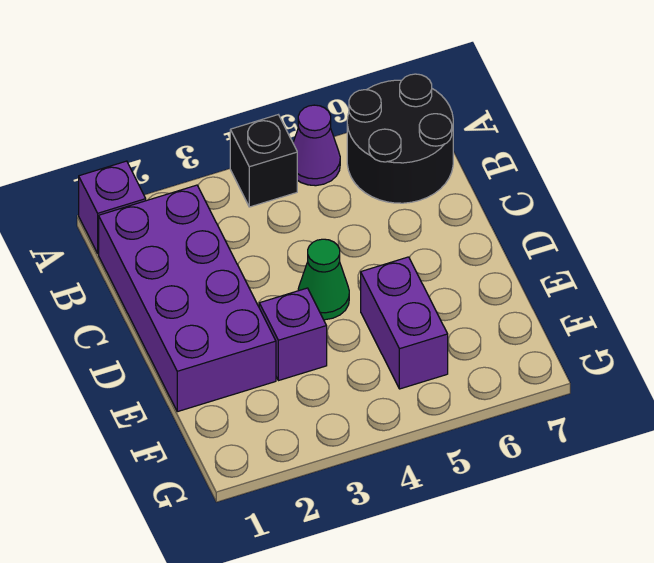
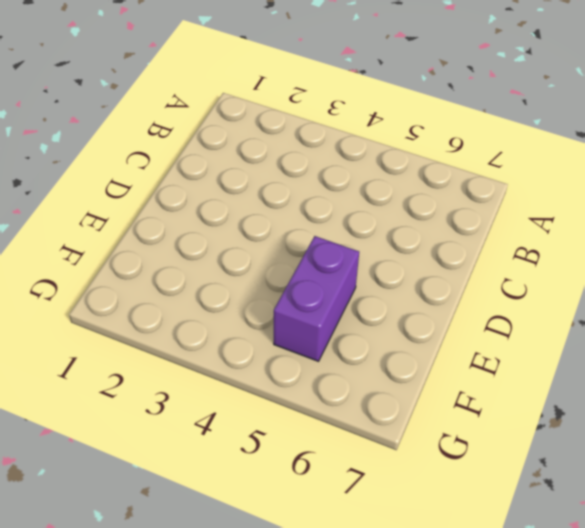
none -> purple 1x1 brick [79,161,146,254]
none -> black 1x1 brick [230,115,297,207]

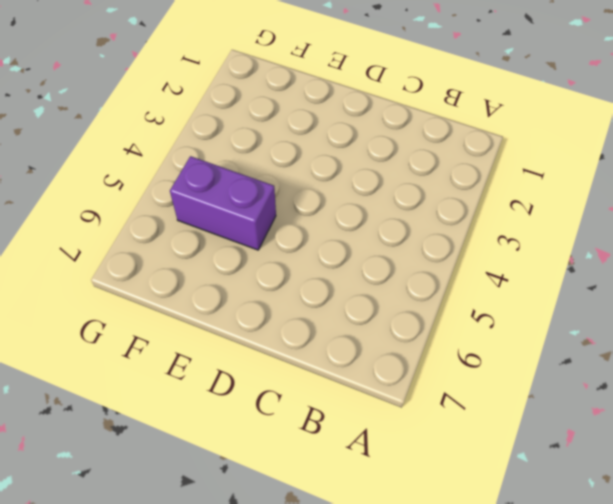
none -> purple 1x1 brick [79,161,146,254]
none -> black 1x1 brick [230,115,297,207]

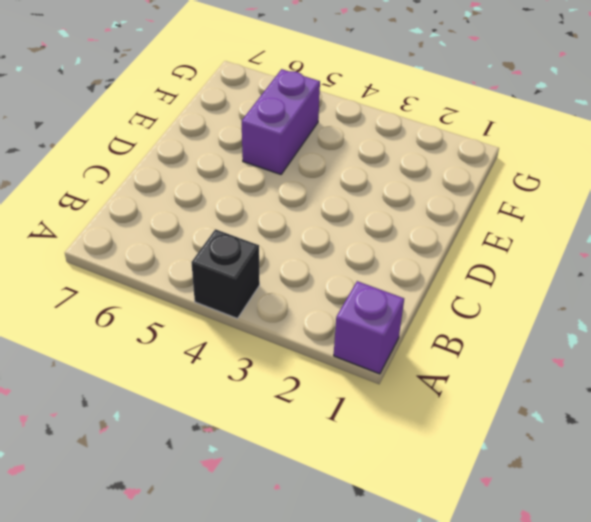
none -> purple 1x1 cone [293,105,340,186]
none -> black 2x2 round brick [347,74,453,203]

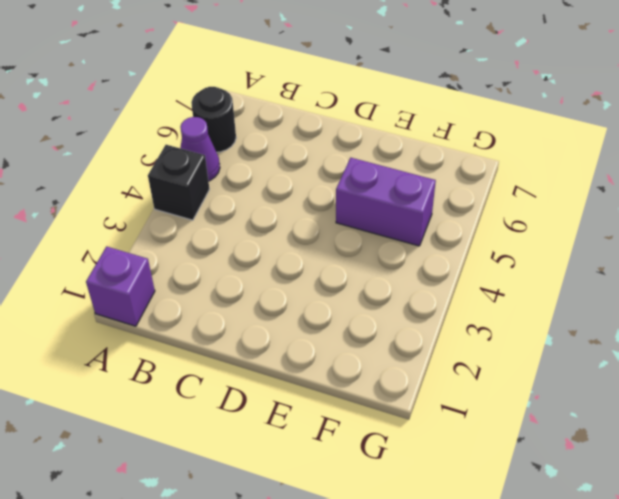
black 1x1 round brick [191,87,236,152] -> black 2x2 round brick [347,74,453,203]
none -> purple 2x4 brick [99,185,276,412]
none -> green 1x1 cone [298,239,349,320]

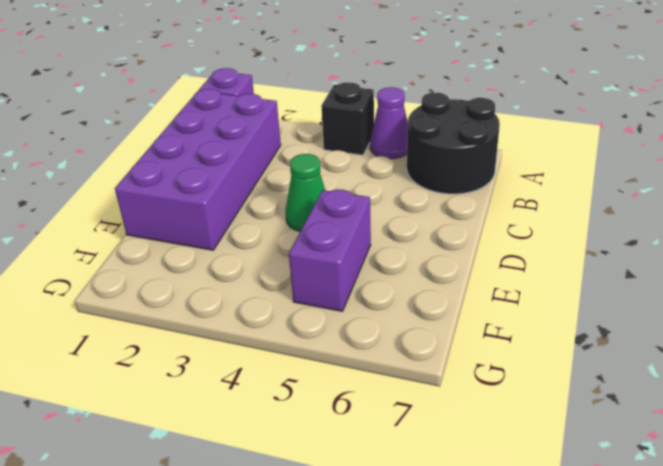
none -> purple 1x1 brick [259,288,327,381]

